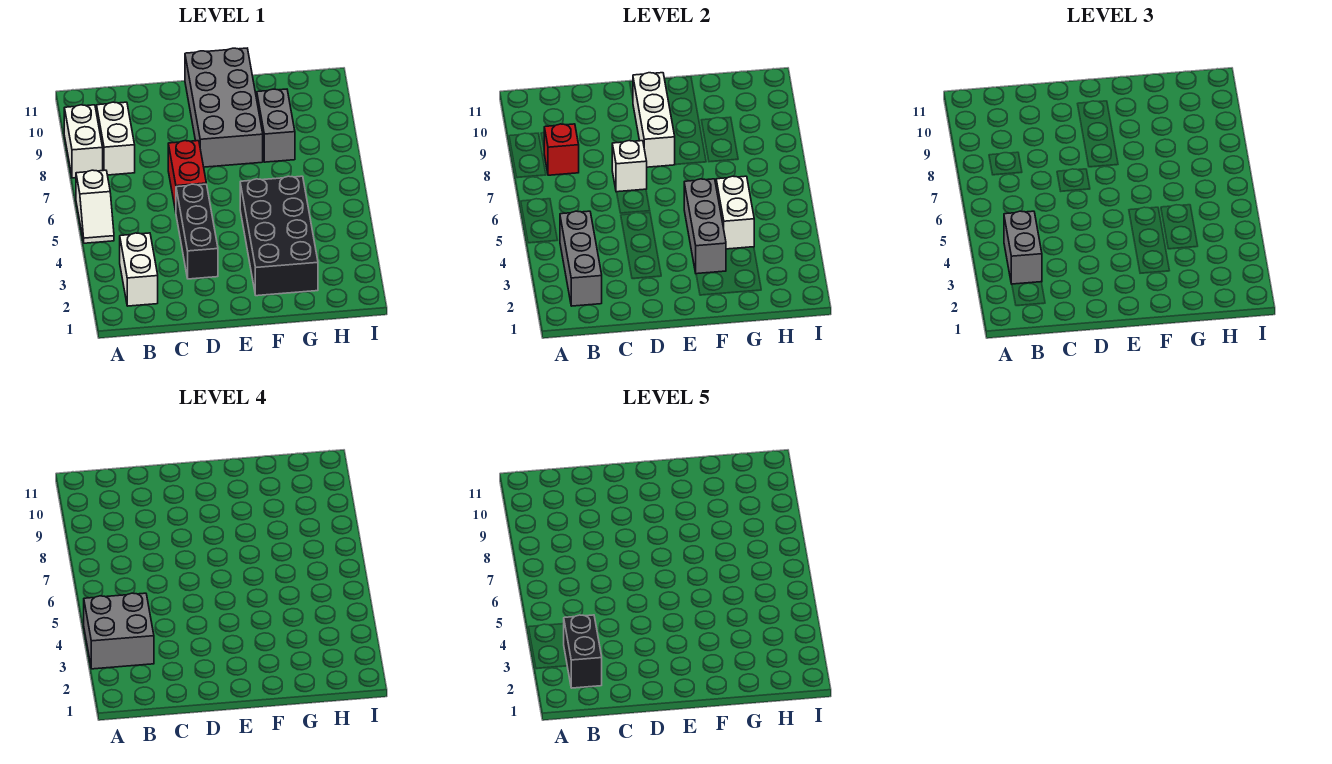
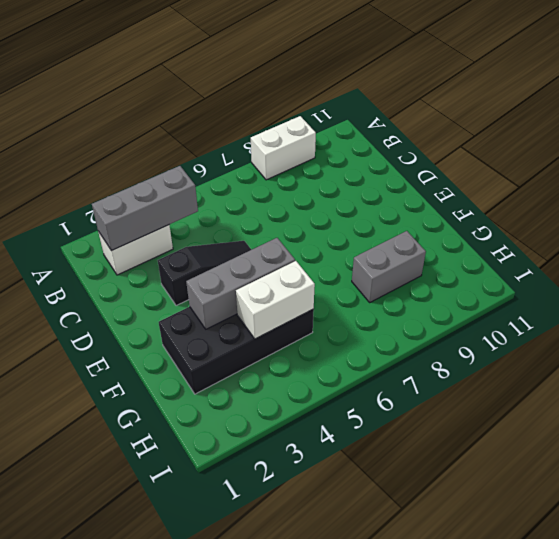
black 1x3 slope [158,241,251,306] -> black 1x3 brick [176,184,218,279]
none -> white 1x2 slope [76,170,114,243]
none -> white 1x2 brick [97,102,135,175]
none -> red 1x2 brick [168,141,206,211]

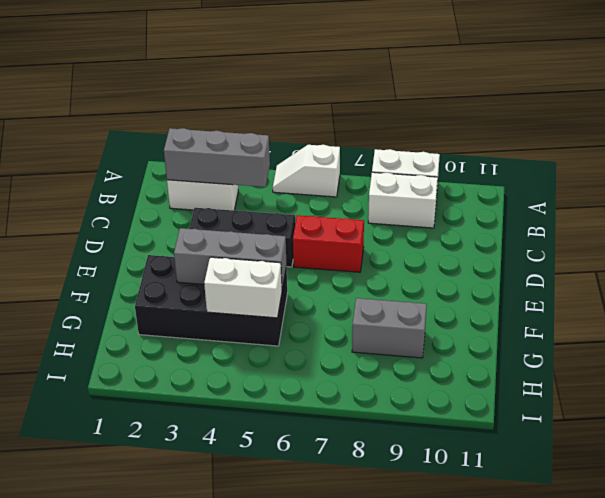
none -> grey 2x4 brick [185,48,263,167]
none -> red 1x1 brick [544,124,579,175]
none -> white 1x1 brick [612,141,647,192]

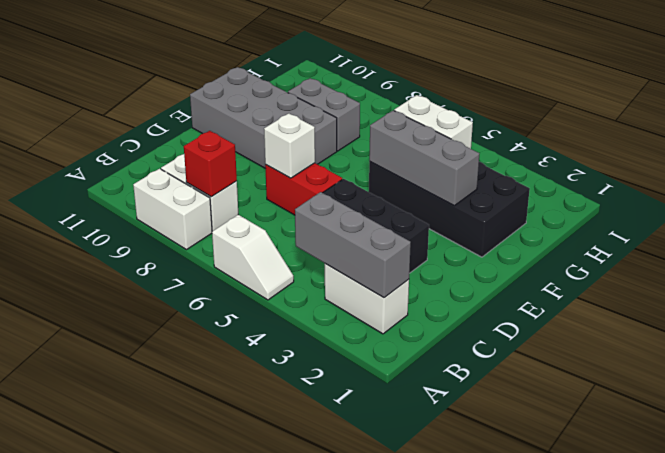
none -> white 1x3 brick [633,73,675,167]
none -> grey 1x2 brick [1004,211,1042,284]
none -> grey 2x2 brick [84,593,154,669]

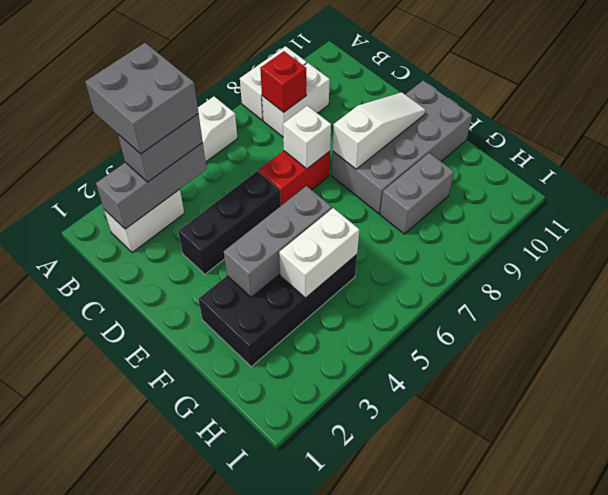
white 1x3 slope [333,92,425,169] -> white 1x3 brick [633,73,675,167]
none -> black 1x2 brick [564,615,602,688]

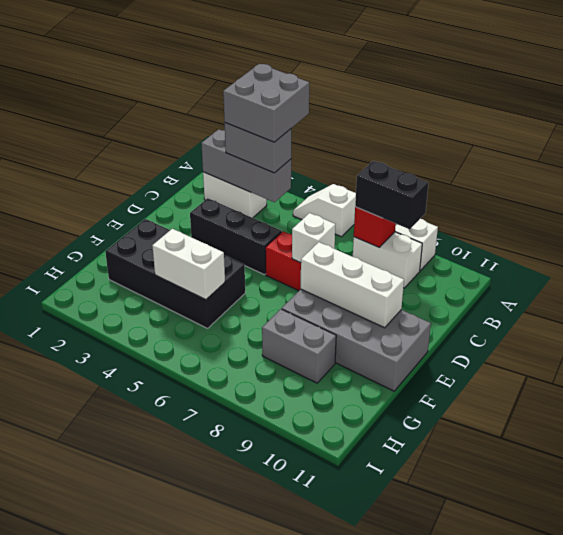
black 1x2 brick [355,161,428,229] -> black 1x2 brick moved to [564,615,602,688]
none -> grey 1x3 brick [684,179,726,274]

